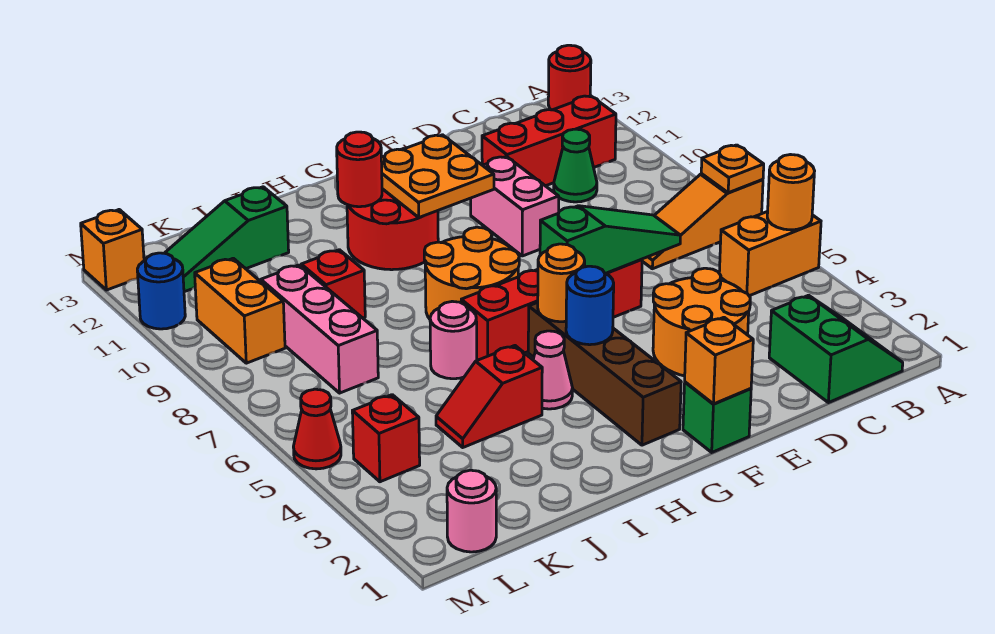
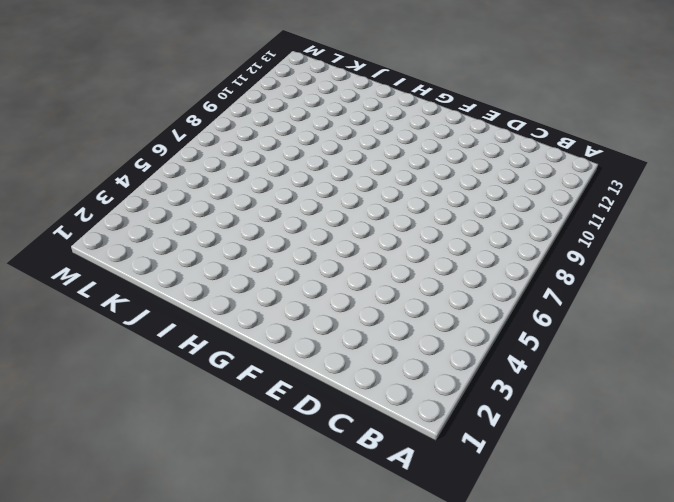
none -> orange 1x2 brick [719,211,821,296]
none -> orange 1x3 slope [642,174,763,269]
none -> red 1x1 round brick [548,45,591,110]
none -> green 2x2 slope [769,295,903,403]

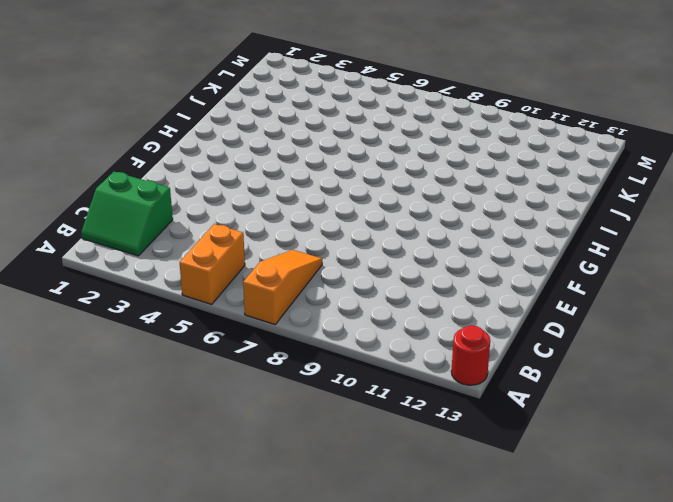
none -> red 1x3 brick [482,96,616,186]
none -> green 1x1 cone [554,129,597,202]
none -> orange 2x2 round brick [653,268,750,376]
none -> red 1x4 brick [461,259,642,360]

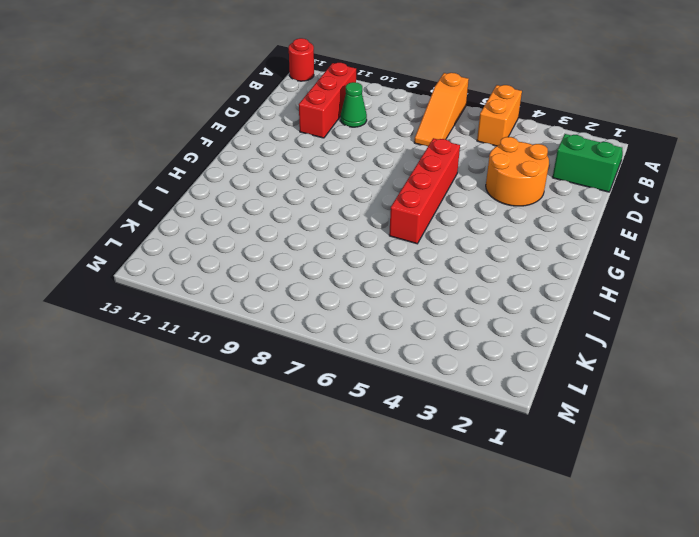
none -> pink 1x2 brick [471,156,559,256]
none -> green 1x1 brick [683,382,751,452]
none -> brown 1x4 brick [528,302,681,445]
none -> orange 2x2 round brick [424,227,519,319]

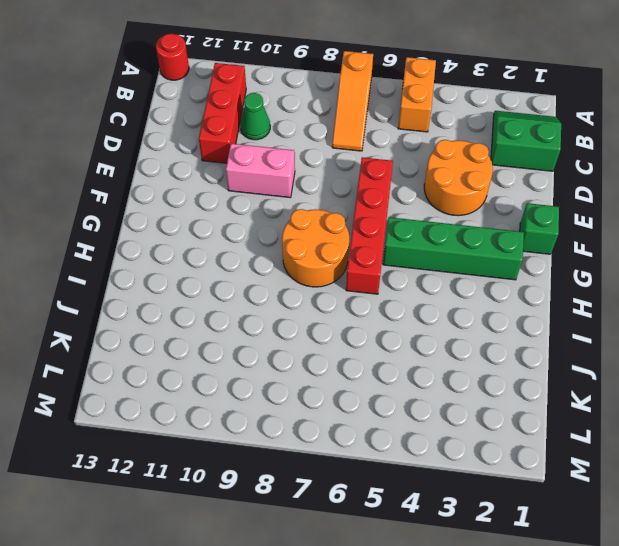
green 1x4 brick [383,217,524,280] -> brown 1x4 brick [528,302,681,445]
none -> red 2x2 round brick [347,189,438,270]
none -> pink 1x1 cone [533,331,573,409]
none -> red 1x2 slope [436,346,542,447]
none -> pink 1x1 round brick [430,301,477,379]

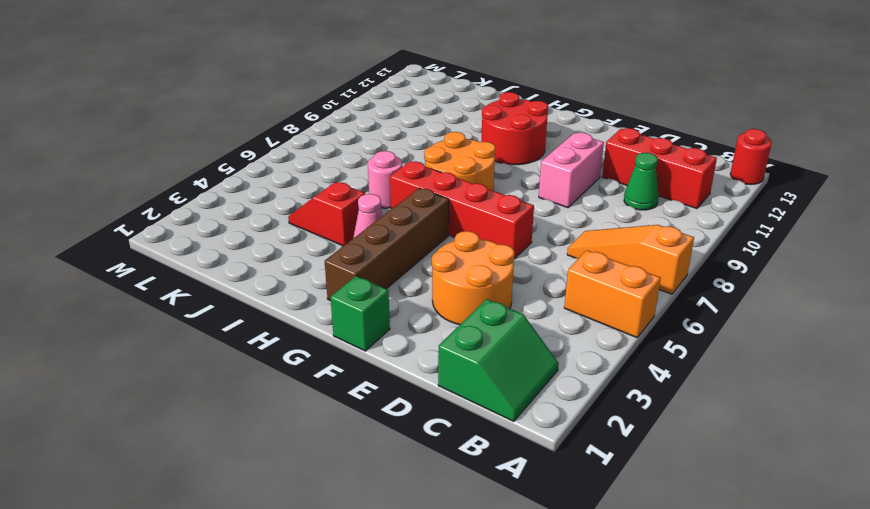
none -> red 1x1 brick [301,250,365,318]
none -> green 1x3 slope [165,187,289,292]
none -> pink 1x3 brick [261,265,378,393]
none -> pink 1x1 round brick [447,470,496,552]

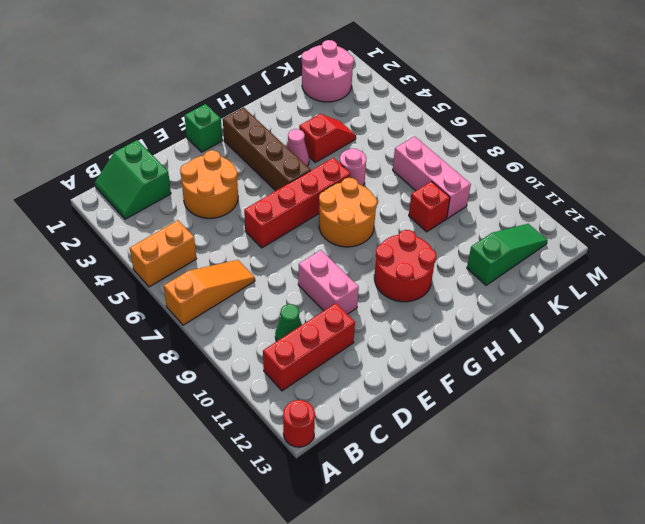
pink 2x2 round brick [301,40,354,102] -> pink 1x1 round brick [447,470,496,552]
none -> red 1x1 brick [352,395,420,482]
none -> orange 1x2 brick [195,258,285,363]
none -> red 1x1 cone [293,389,341,469]
none -> blue 1x1 round brick [137,253,185,329]

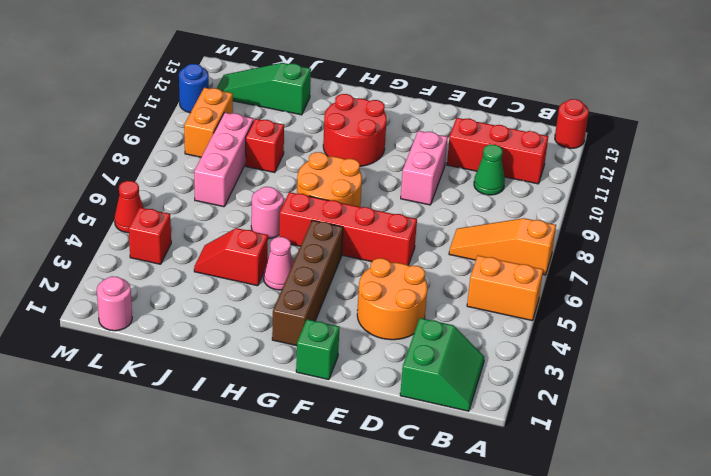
none -> orange 1x1 brick [81,210,144,290]
none -> orange 1x1 round brick [767,155,814,230]
none -> orange 1x1 plate [701,145,764,193]
none -> green 1x3 slope [540,206,680,274]

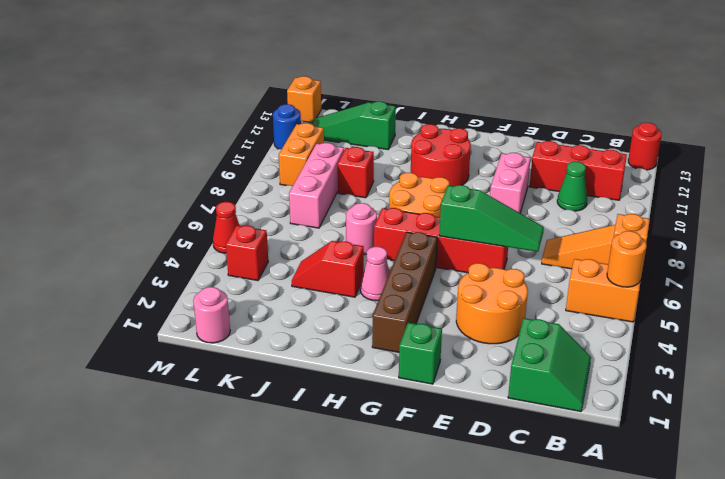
none -> orange 1x1 brick [685,317,753,404]
none -> orange 2x2 plate [381,135,494,218]
none -> blue 1x1 round brick [566,266,614,345]
none -> orange 1x1 round brick [538,244,585,322]

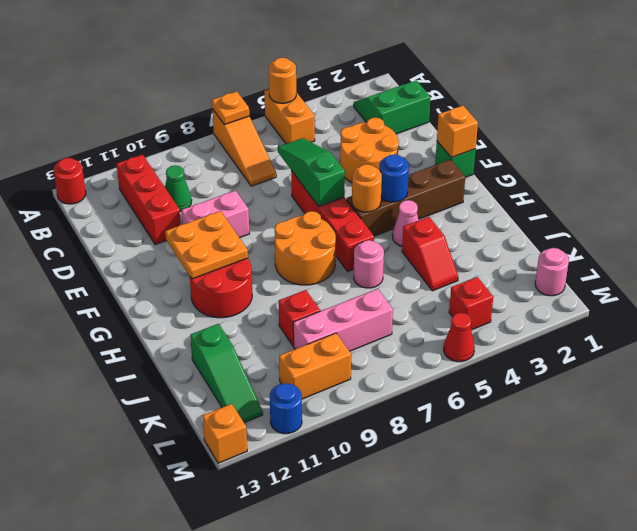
none -> red 1x1 round brick [337,132,382,207]

